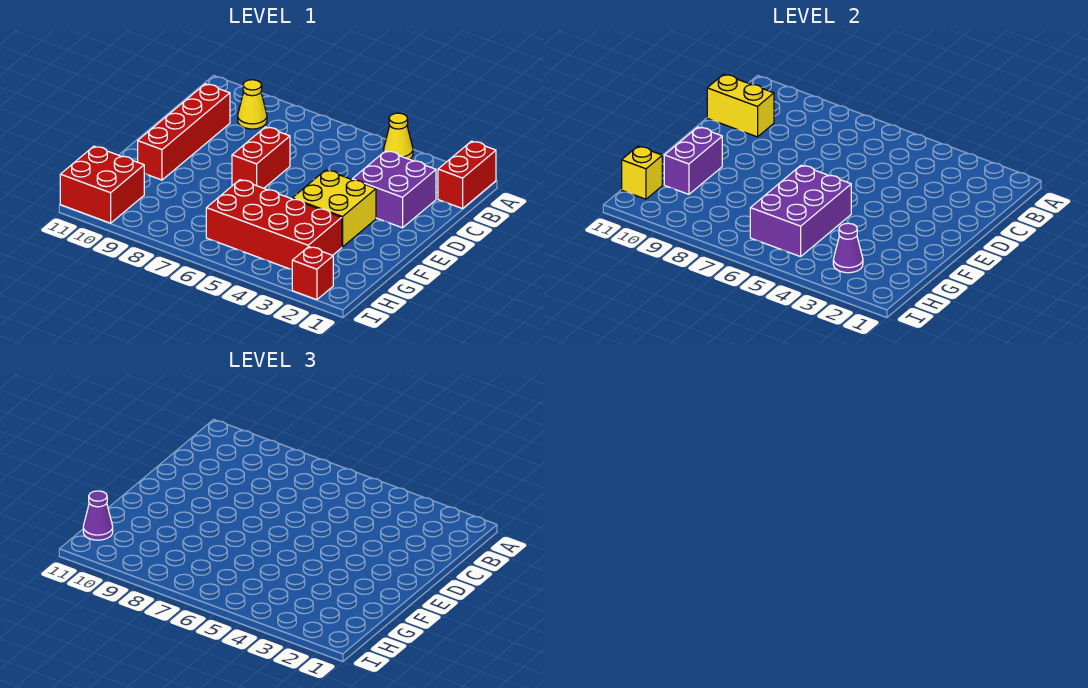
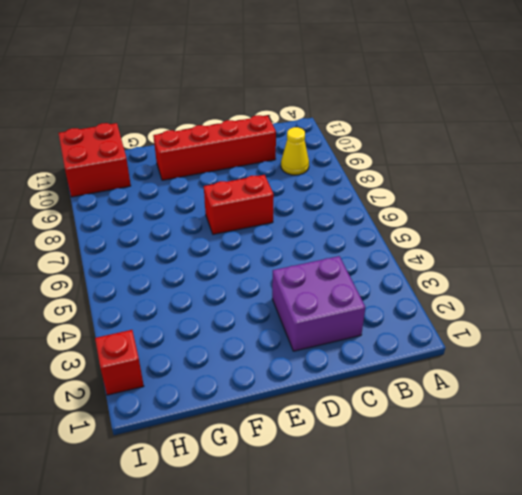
none -> red 1x2 brick [438,141,496,209]
none -> yellow 1x1 cone [384,113,413,159]
none -> yellow 2x2 brick [292,170,376,247]

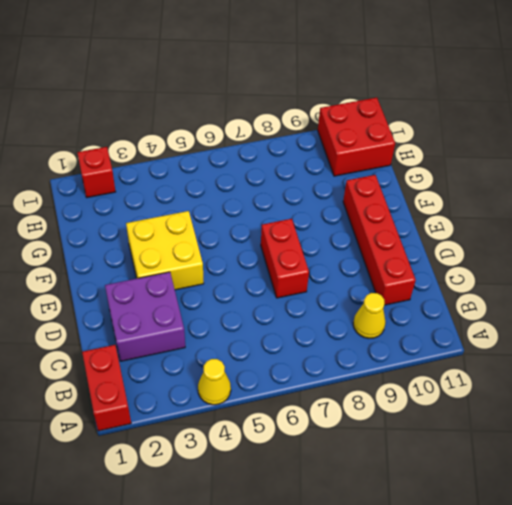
none -> red 2x4 brick [206,180,342,269]
none -> yellow 1x2 brick [707,74,774,137]
none -> purple 2x3 brick [750,165,851,257]

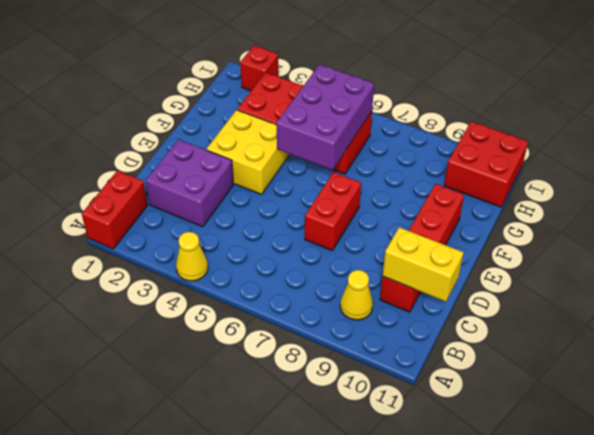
none -> purple 1x2 brick [664,127,722,194]
none -> purple 1x1 cone [833,223,863,273]
none -> yellow 1x1 brick [622,146,662,199]

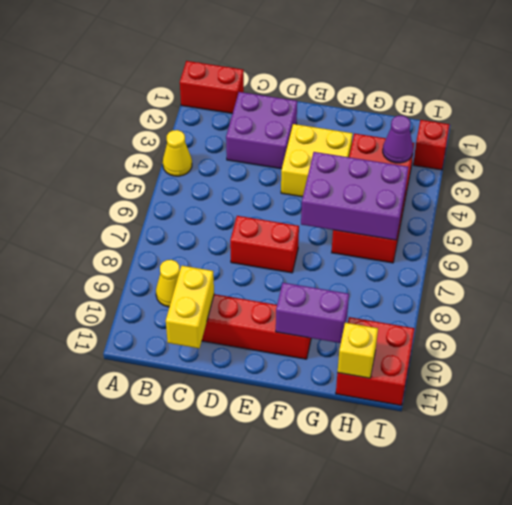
none -> purple 1x1 cone [83,491,113,540]

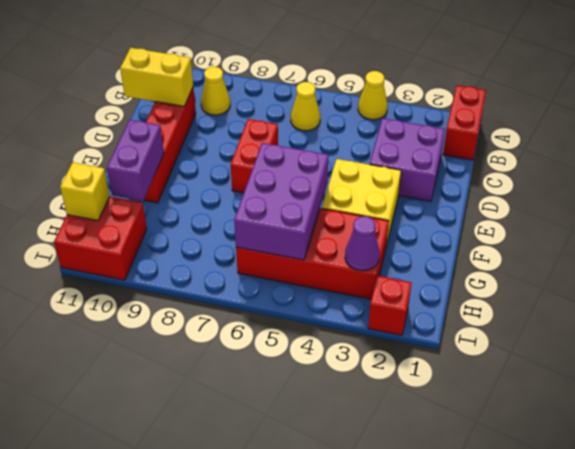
yellow 1x1 cone [291,82,320,131] -> none
none -> purple 1x1 cone [83,491,113,540]

